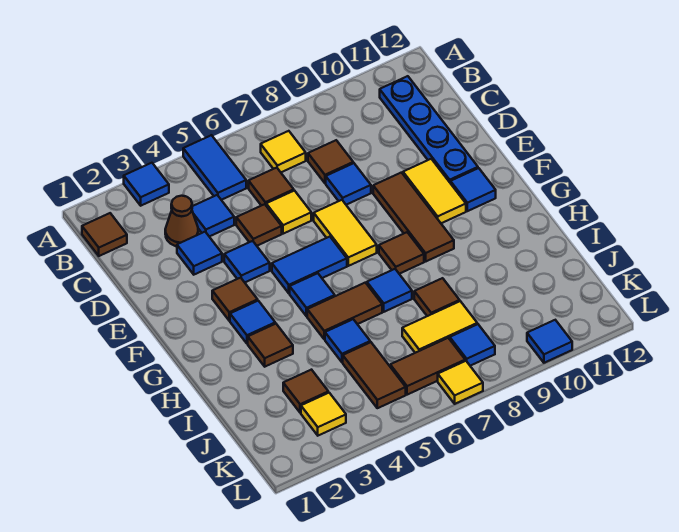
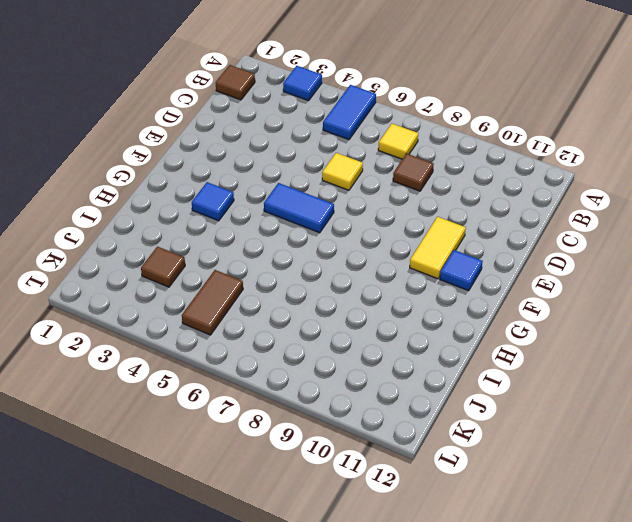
none -> blue 1x4 plate [380,76,478,182]
none -> brown 1x1 cone [165,196,198,246]
none -> blue 1x1 tile [192,195,234,237]
none -> brown 1x1 tile [249,168,294,206]

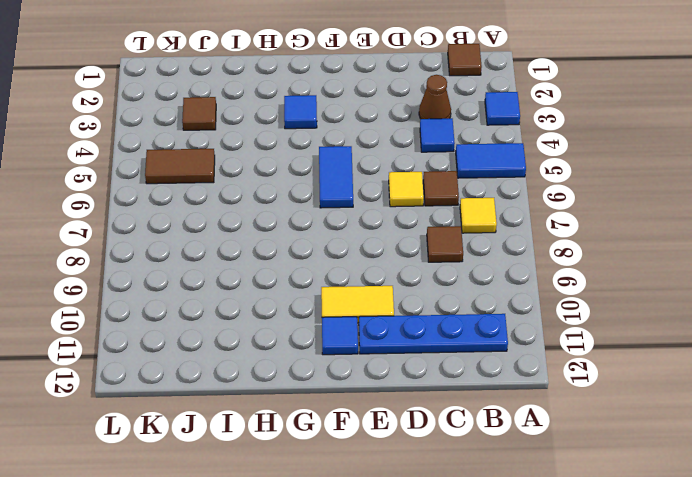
none -> blue 1x1 tile [177,232,222,275]
none -> brown 1x1 tile [236,204,282,246]
none -> blue 1x1 tile [326,163,371,205]
none -> blue 1x1 tile [224,241,270,282]

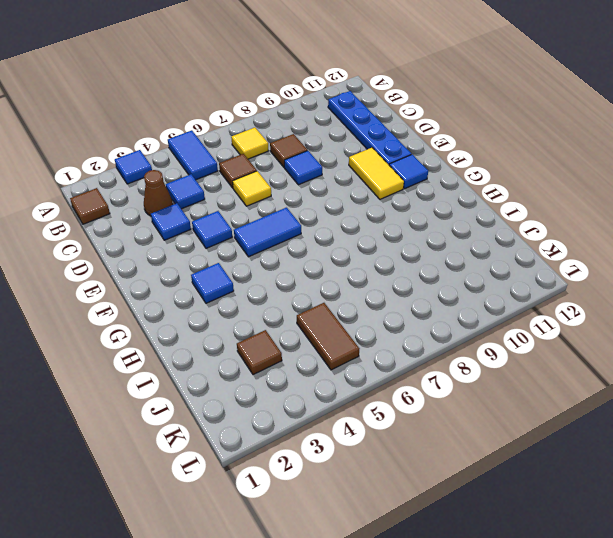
none -> brown 1x1 tile [236,204,282,246]
none -> yellow 1x2 tile [314,200,377,266]
none -> brown 1x3 tile [373,173,454,261]
none -> brown 1x1 tile [212,278,258,321]

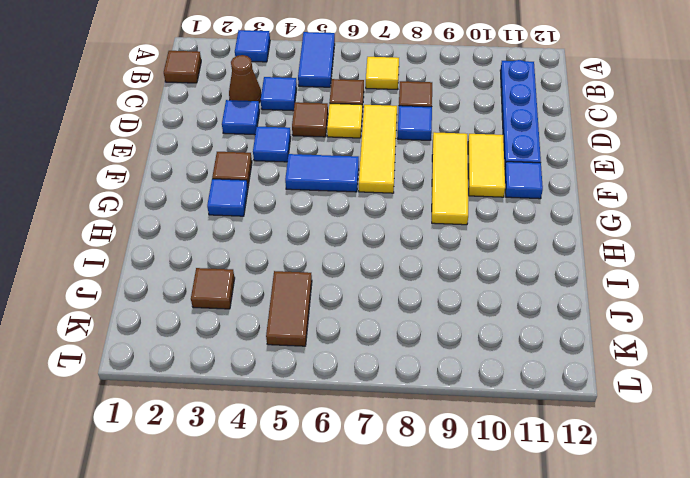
yellow 1x3 tile [359,105,397,193] -> yellow 1x2 tile [314,200,377,266]
yellow 1x3 tile [432,132,468,225] -> brown 1x3 tile [373,173,454,261]
none -> blue 1x1 tile [290,273,335,316]
none -> brown 1x1 tile [379,232,424,274]
none -> brown 1x1 tile [248,324,293,367]
none -> brown 1x2 tile [307,283,382,339]

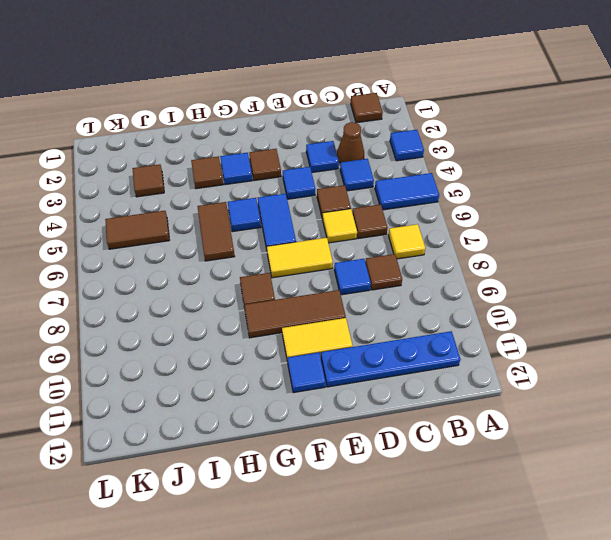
none -> blue 1x1 tile [367,269,412,312]
none -> blue 1x1 tile [325,319,370,362]
none -> brown 1x1 tile [414,278,460,316]
none -> yellow 1x2 tile [402,301,477,353]

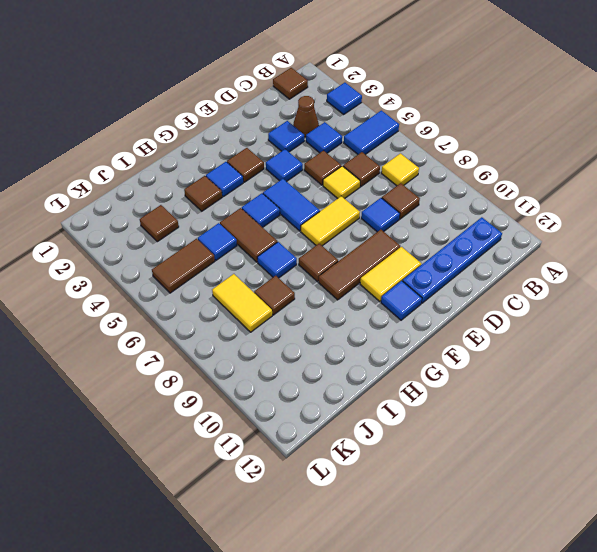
none -> yellow 1x1 tile [301,393,346,436]
none -> brown 1x2 tile [390,338,465,395]
none -> blue 1x1 tile [450,324,495,366]
none -> yellow 1x1 tile [438,361,483,404]

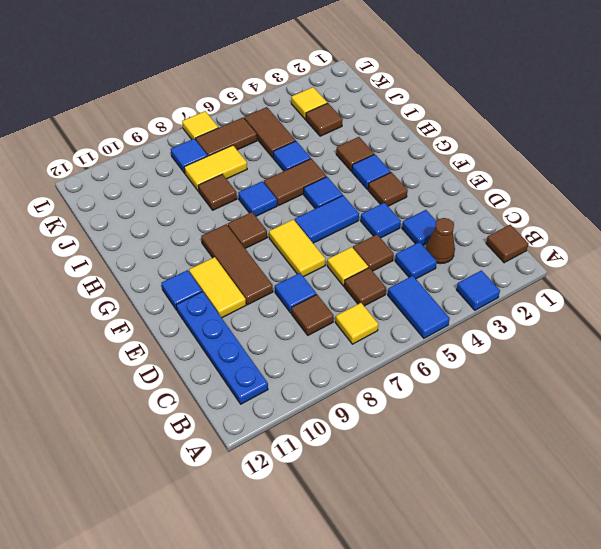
none -> blue 1x1 tile [527,320,572,363]

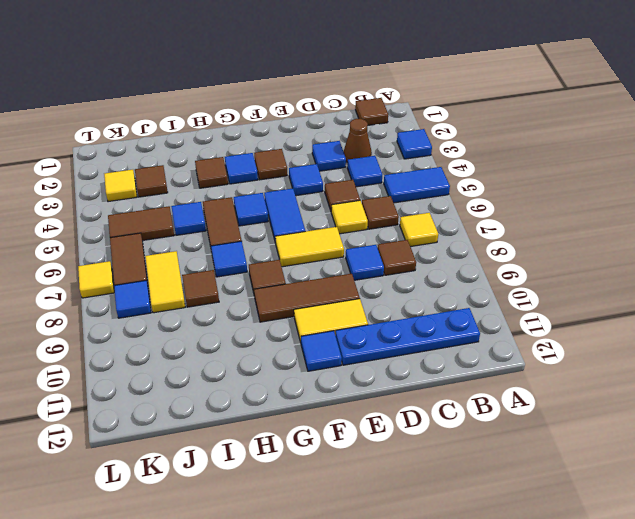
none -> blue 1x1 tile [527,320,572,363]

